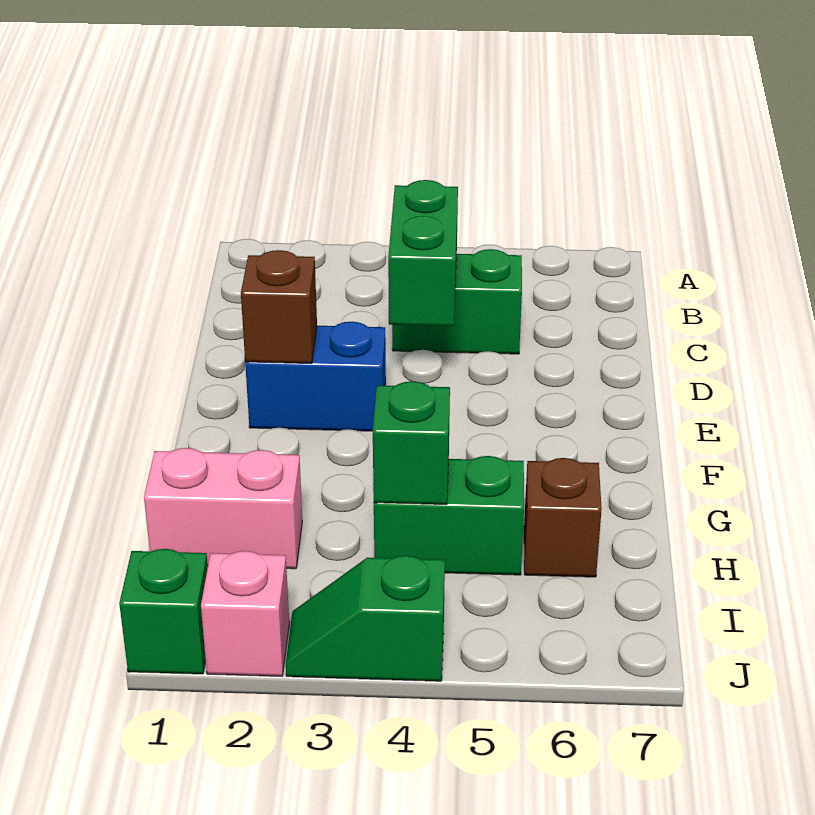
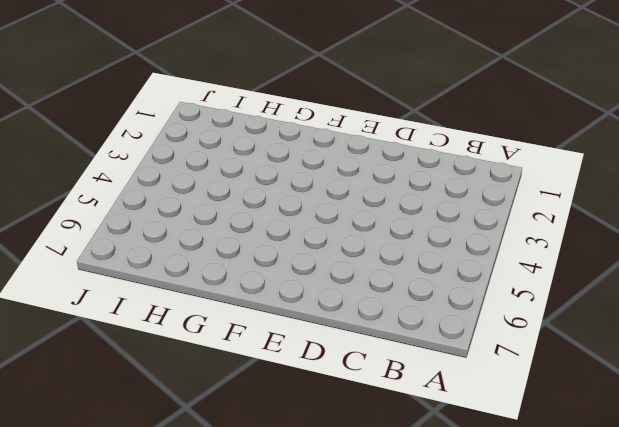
none -> green 1x2 brick [392,249,522,354]
none -> blue 1x2 brick [245,322,386,431]

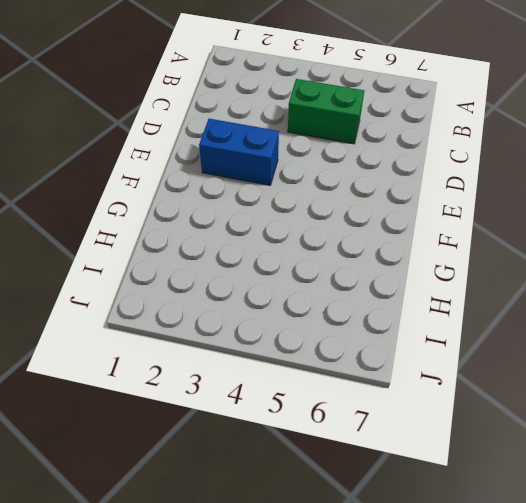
none -> pink 1x2 brick [144,448,302,569]
none -> green 1x2 brick [374,456,524,575]

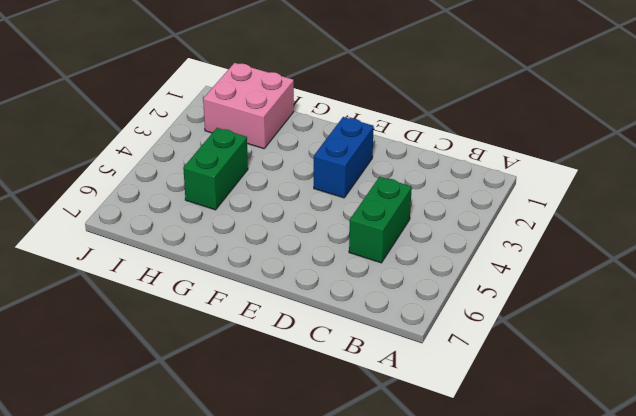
pink 2x2 brick [203,63,294,149] -> pink 1x2 brick [144,448,302,569]
none -> brown 1x1 brick [524,458,602,577]
none -> green 1x1 brick [119,549,208,674]

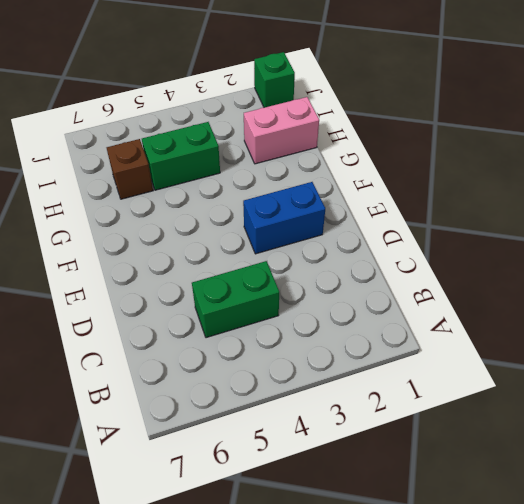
none -> pink 1x1 brick [201,551,289,677]
none -> green 1x2 slope [286,555,445,681]

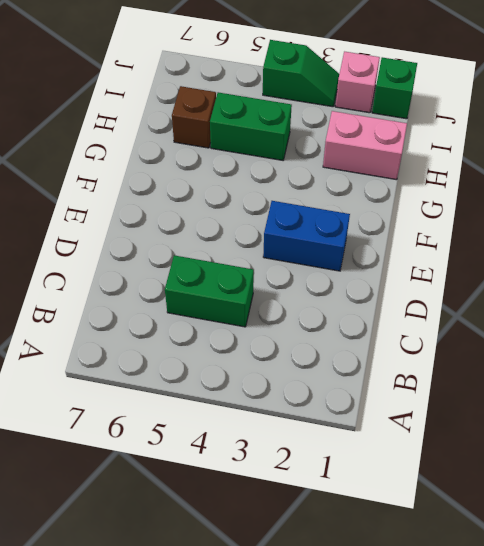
none -> green 1x2 brick [388,180,458,326]
none -> brown 1x1 brick [241,250,317,363]

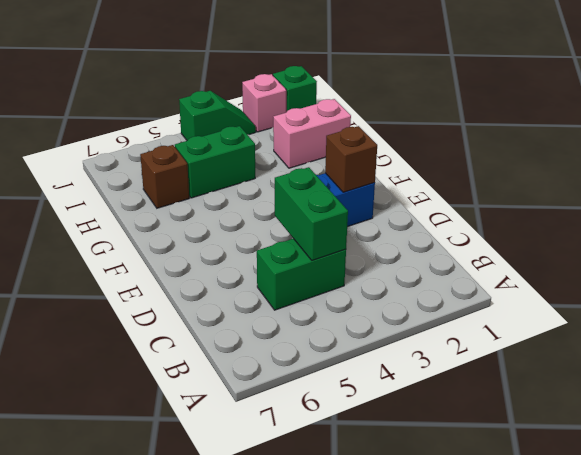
none -> green 1x1 brick [373,381,450,505]

